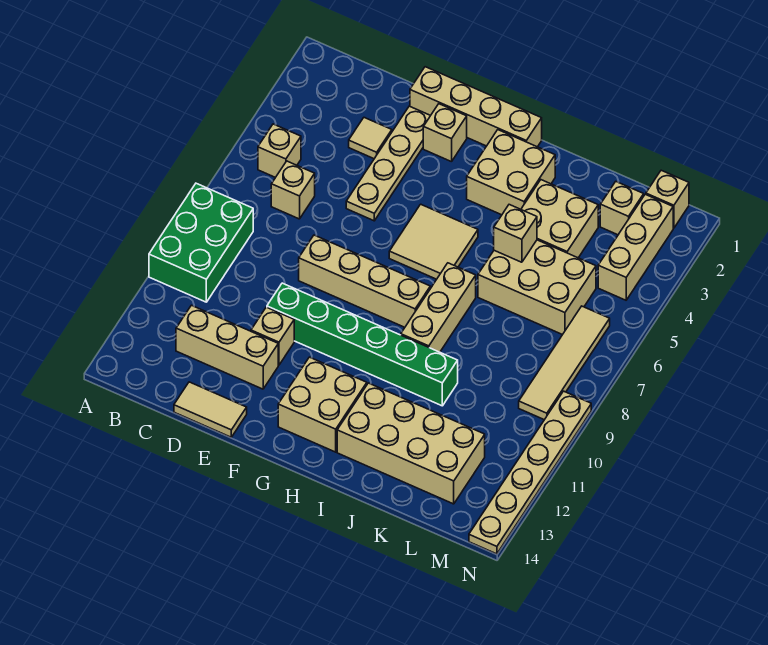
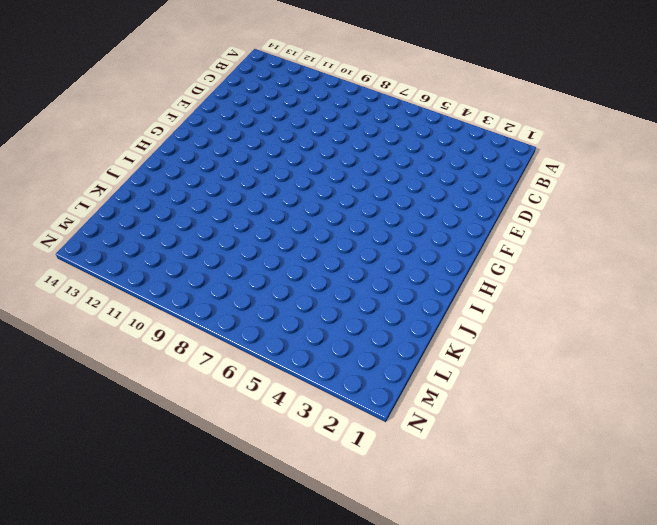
none -> green 2x3 brick [149,183,253,302]
none -> tan 1x1 brick [258,124,301,177]
none -> tan 1x1 brick [271,161,315,219]

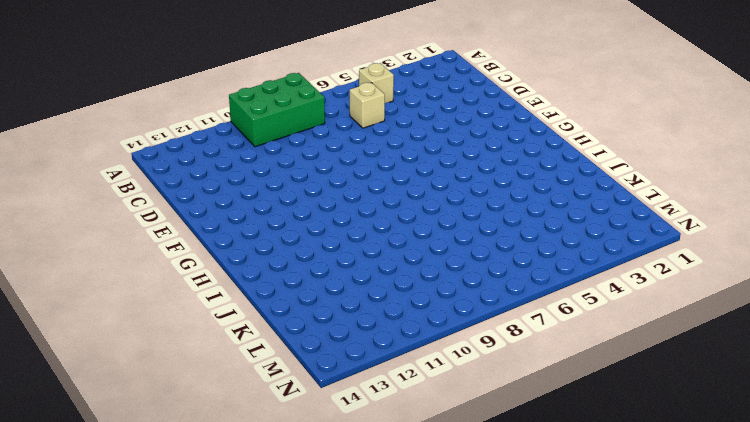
none -> tan 1x3 brick [176,305,278,389]
none -> tan 1x1 tile [349,118,392,159]
none -> tan 1x2 tile [174,382,247,437]

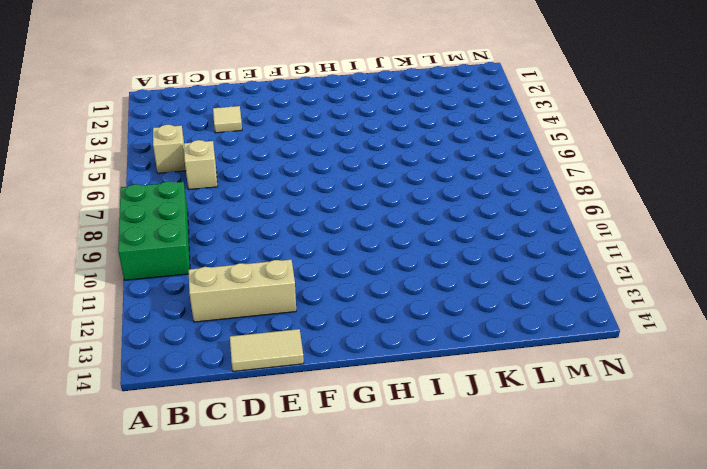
none -> tan 1x4 brick [410,67,542,147]
none -> tan 1x4 plate [346,106,431,221]
none -> tan 1x4 brick [299,235,430,327]

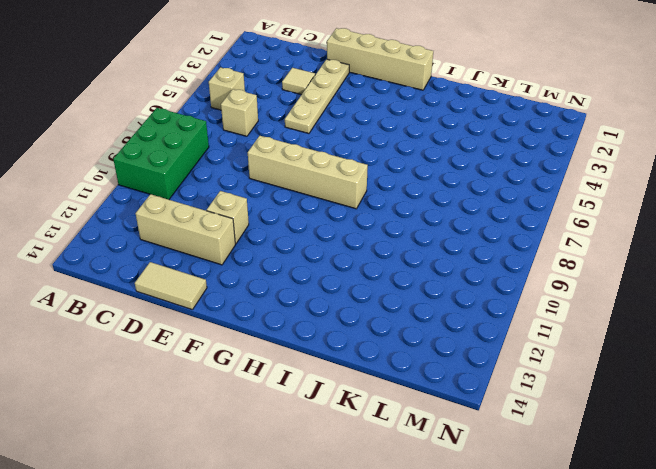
none -> green 1x6 brick [267,283,458,406]
none -> tan 1x1 brick [423,104,467,162]
none -> tan 2x2 tile [389,204,478,279]

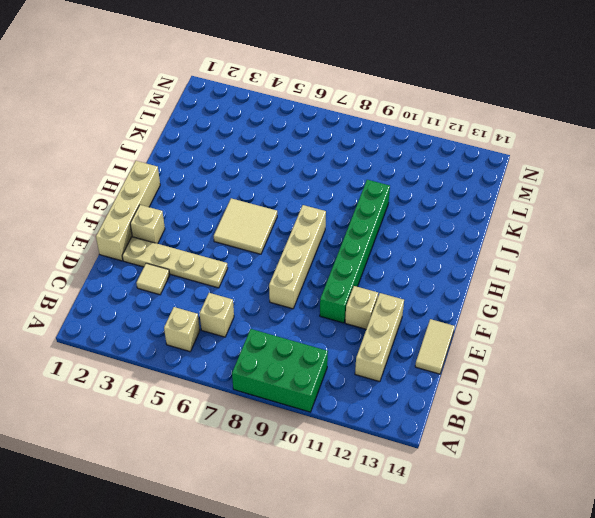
none -> tan 2x2 brick [278,357,367,452]
none -> tan 2x2 brick [467,130,555,215]
none -> tan 1x3 brick [401,263,476,352]

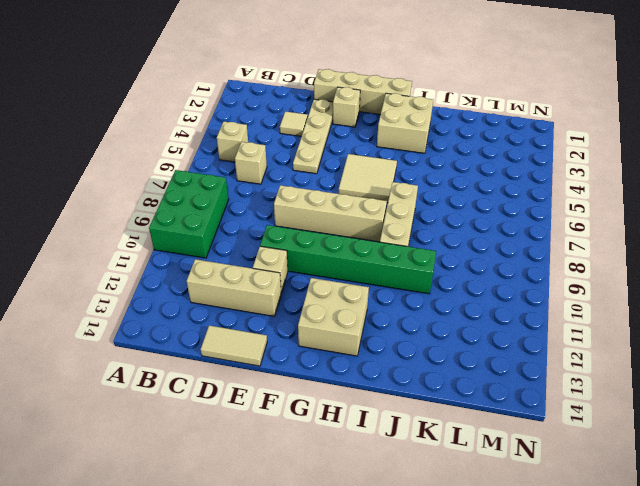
none -> tan 2x4 brick [337,383,485,504]
none -> tan 2x2 brick [521,180,598,258]
none -> tan 2x3 brick [478,240,596,335]

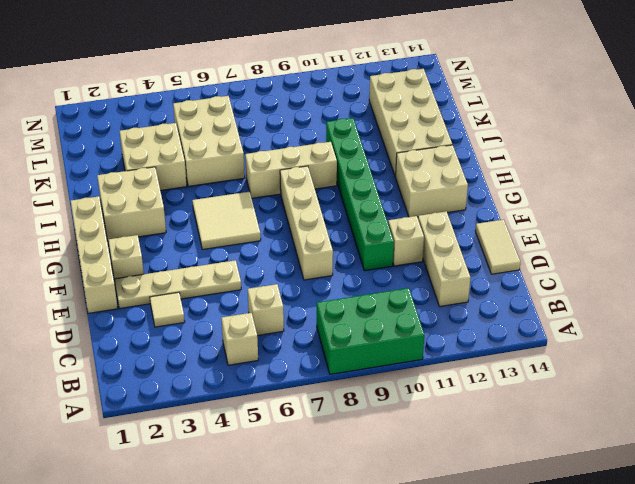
none -> tan 1x1 brick [600,182,644,235]
none -> tan 1x1 brick [646,170,689,228]
none -> tan 1x3 brick [598,194,673,300]

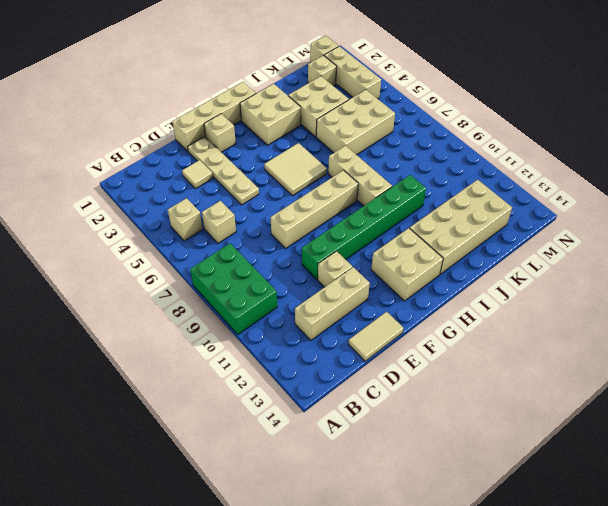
none -> tan 1x4 tile [519,306,610,420]
none -> tan 1x6 plate [469,391,591,554]
none -> tan 1x1 brick [494,205,537,262]

